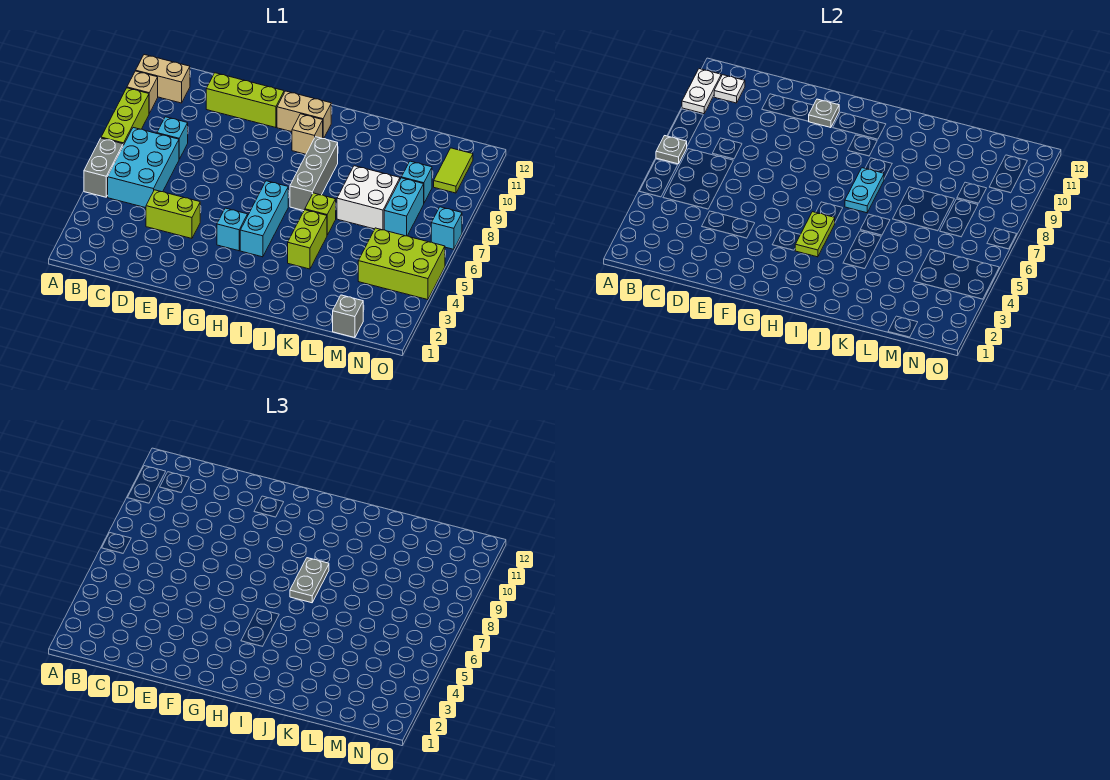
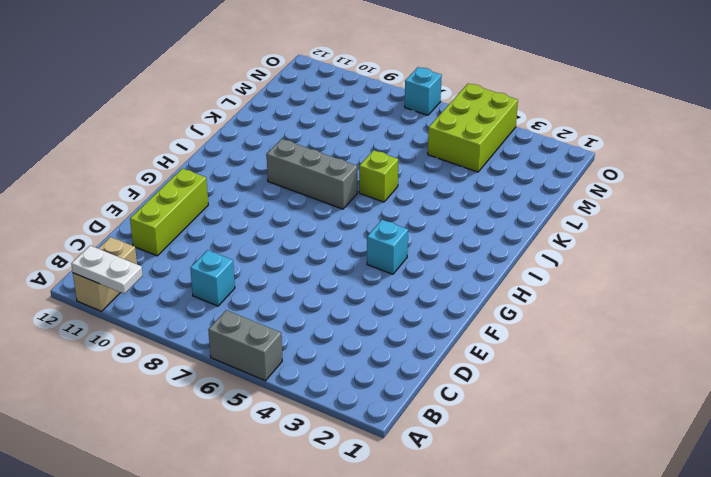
none -> lime 1x3 brick [101,88,149,145]
none -> tan 1x1 brick [127,71,158,113]
none -> cyan 2x3 brick [108,128,179,208]

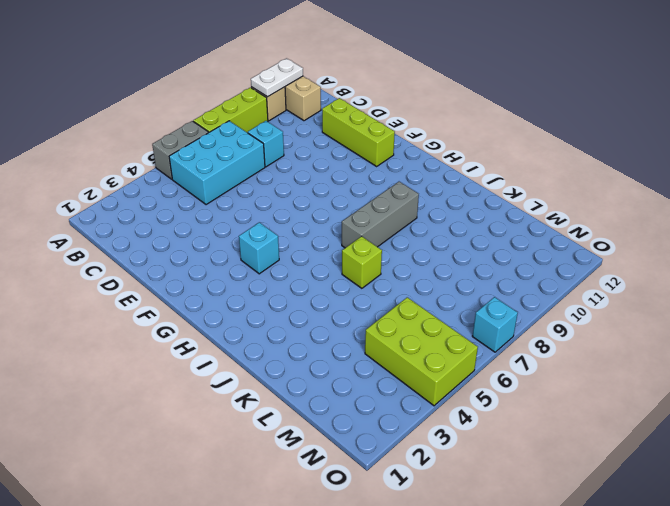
none -> lime 1x2 brick [146,190,200,238]
none -> tan 1x2 brick [277,91,331,139]
none -> cyan 1x3 brick [240,181,288,257]

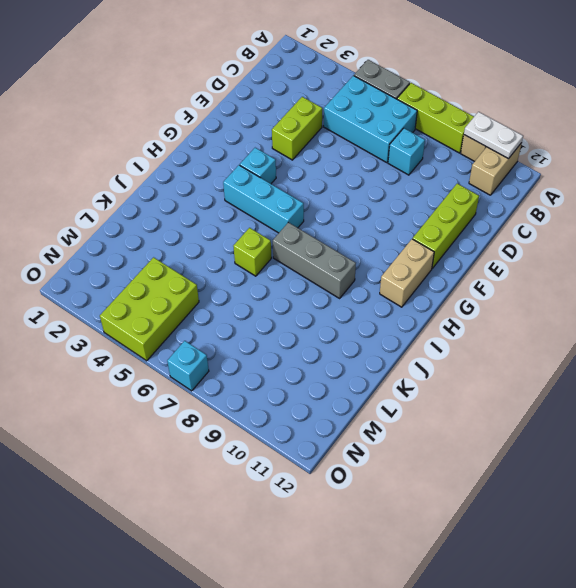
none -> tan 1x1 brick [292,114,323,154]
none -> lime 1x2 brick [288,210,327,269]
none -> white 2x2 brick [337,166,400,230]

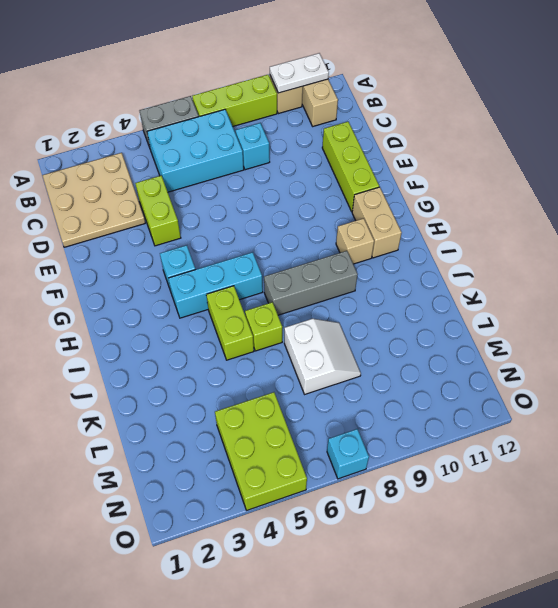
tan 3x3 plate [42,153,145,247] -> none
lime 1x2 brick [206,286,254,360] -> lime 1x2 brick turned to [288,210,327,269]
white 2x2 slope [284,319,361,394] -> white 2x2 brick [337,166,400,230]
none -> grey 1x1 brick [333,295,363,338]
none -> cyan 1x2 brick [384,178,424,236]
none -> cyan 1x1 brick [401,161,432,203]

